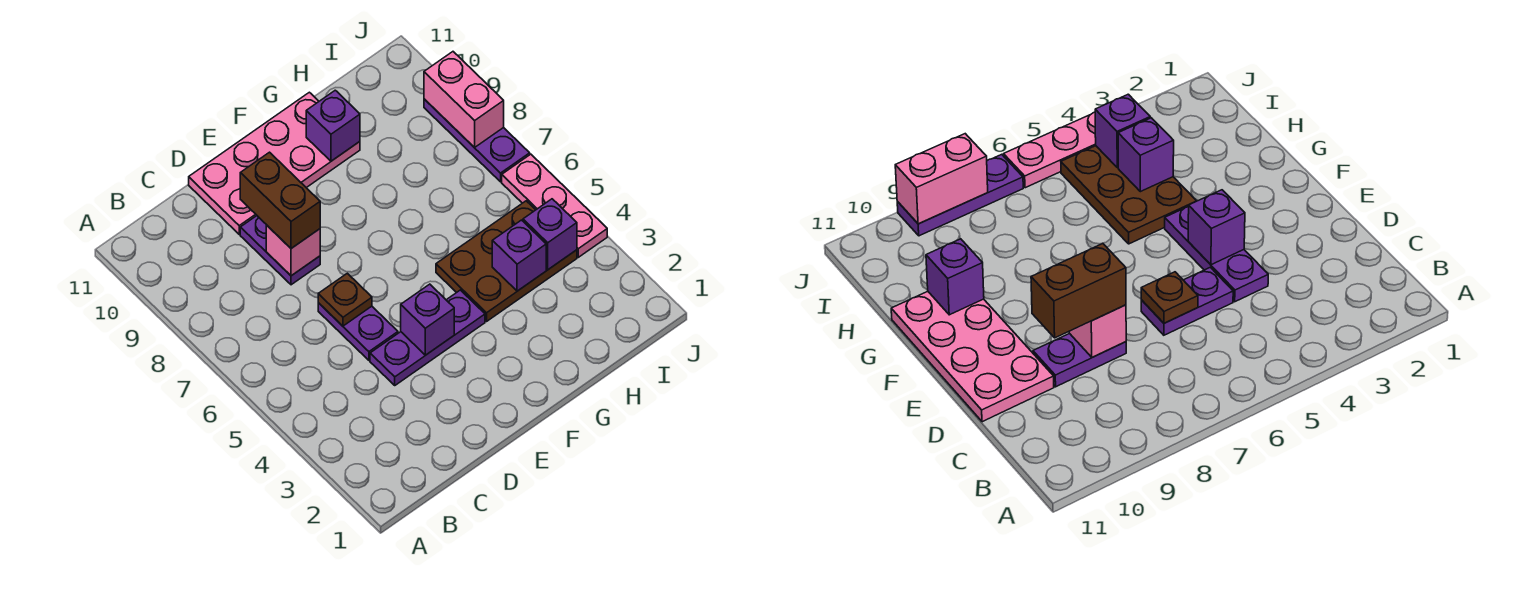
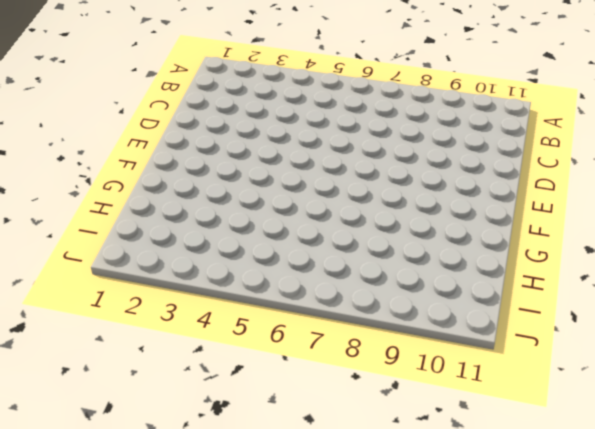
none -> purple 1x3 plate [370,290,485,385]
none -> purple 1x2 plate [318,303,398,360]
none -> purple 1x2 plate [240,216,320,285]

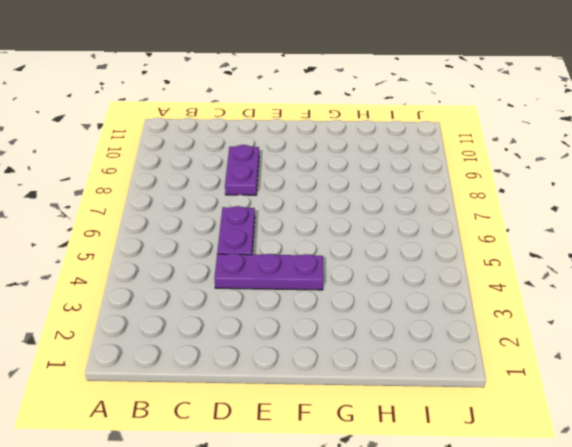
none -> pink 2x4 plate [189,92,360,234]
none -> brown 2x3 plate [436,201,577,321]
none -> pink 1x3 plate [502,154,607,257]

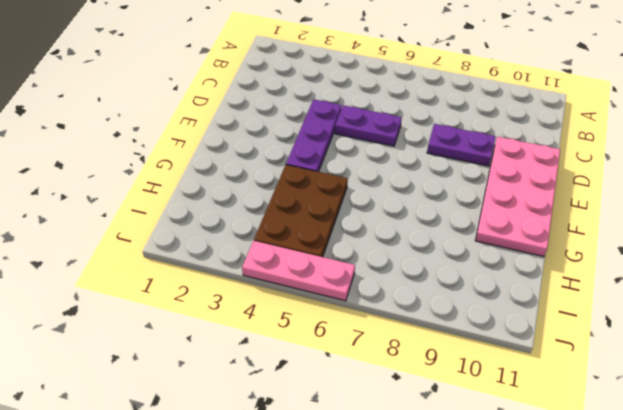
none -> purple 1x3 plate [424,99,530,182]
none -> brown 1x1 plate [318,273,372,326]
none -> pink 1x1 brick [266,225,320,276]

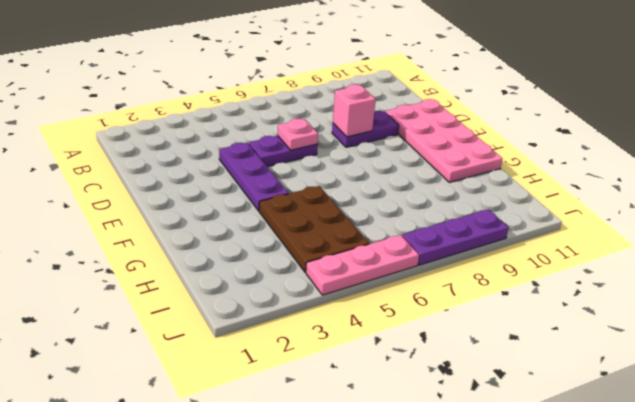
pink 1x1 plate [277,119,318,150] -> brown 1x1 plate [318,273,372,326]
none -> purple 1x1 brick [401,284,454,355]
none -> purple 1x1 brick [306,90,360,161]
none -> purple 1x1 brick [492,220,546,291]

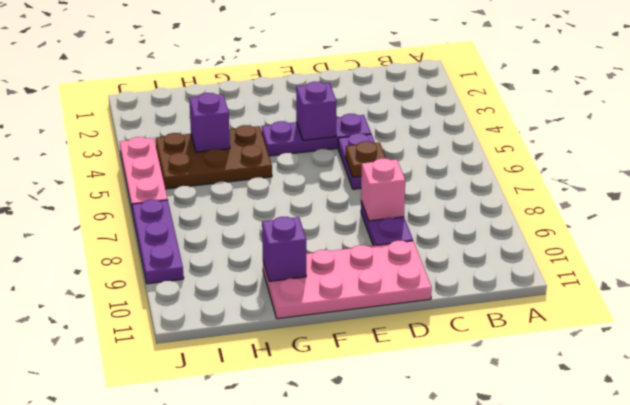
none -> purple 1x1 brick [523,199,577,270]
none -> pink 1x2 brick [424,52,504,148]
none -> brown 1x2 brick [240,152,320,248]

